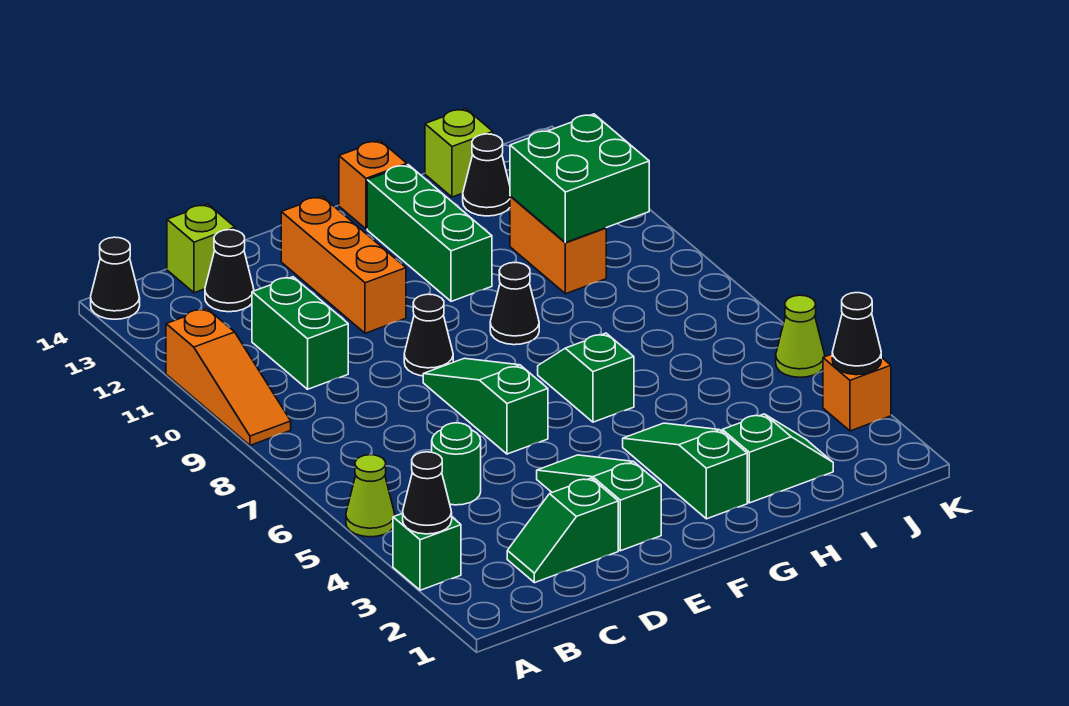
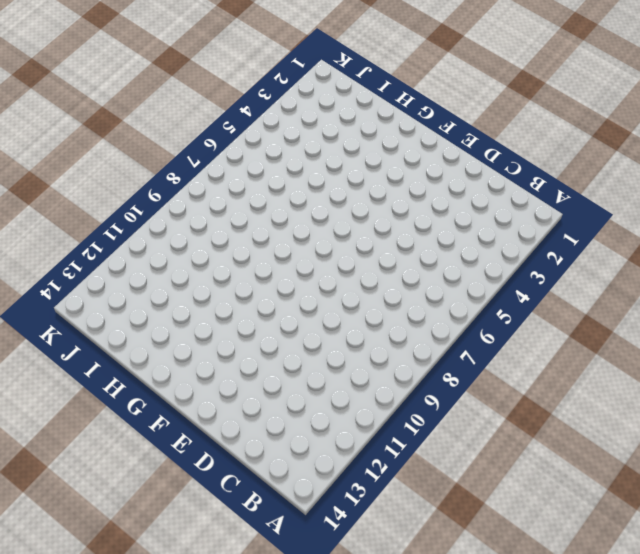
none -> green 1x1 brick [393,513,461,590]
none -> lime 1x1 cone [346,455,395,537]
none -> orange 1x3 slope [166,309,291,445]

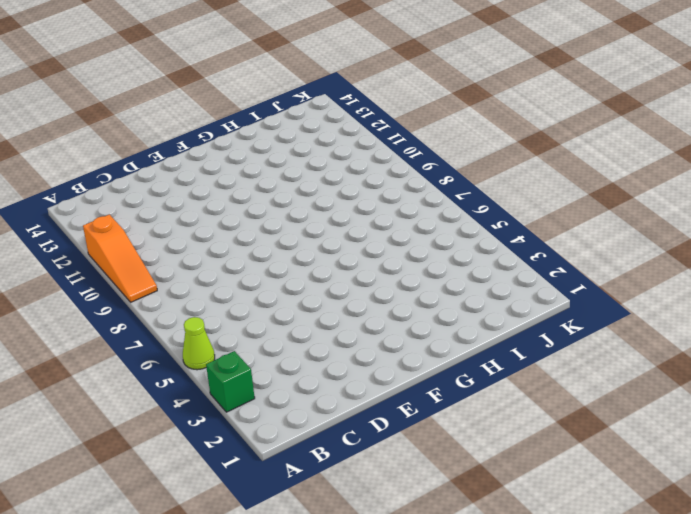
none -> black 1x1 cone [91,237,140,319]
none -> green 1x2 slope [507,478,618,583]
none -> green 1x1 round brick [432,423,481,505]

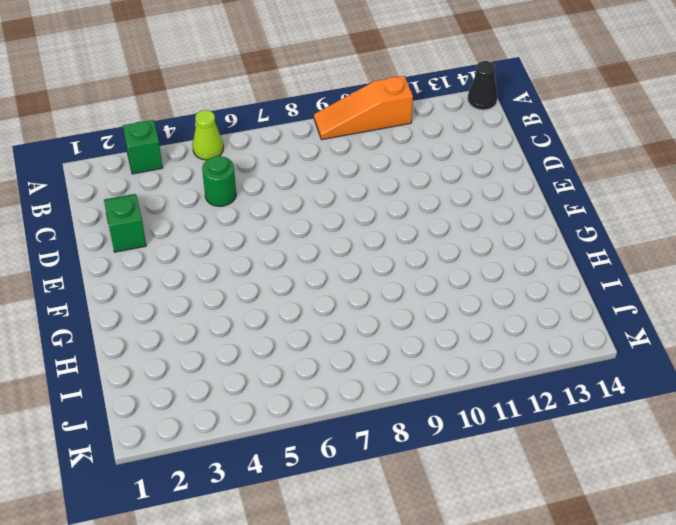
none -> green 1x2 brick [252,277,348,389]
none -> black 1x1 cone [205,230,254,312]
none -> lime 1x1 brick [167,204,235,293]

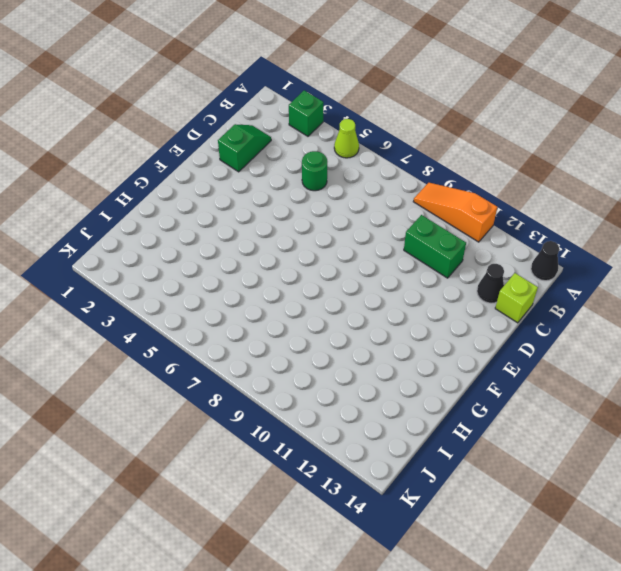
none -> green 1x3 slope [537,455,661,551]
none -> green 1x3 slope [423,358,548,454]
none -> black 1x1 cone [404,294,453,376]

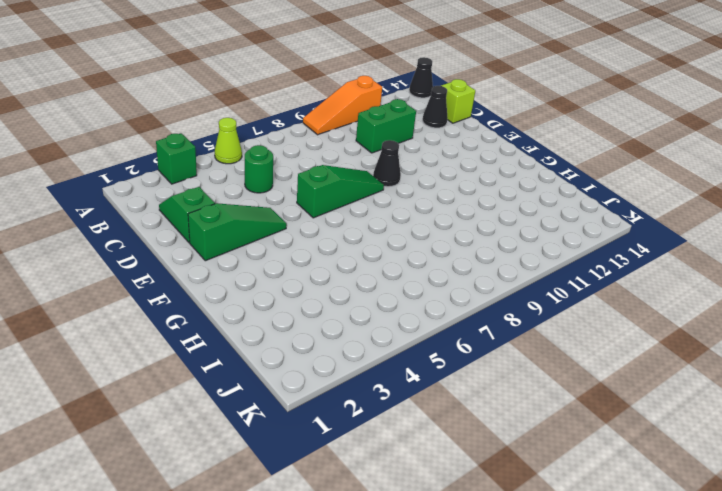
none -> orange 1x3 brick [281,197,406,333]
none -> green 1x3 slope [623,423,747,519]
none -> green 1x2 slope [538,333,634,422]

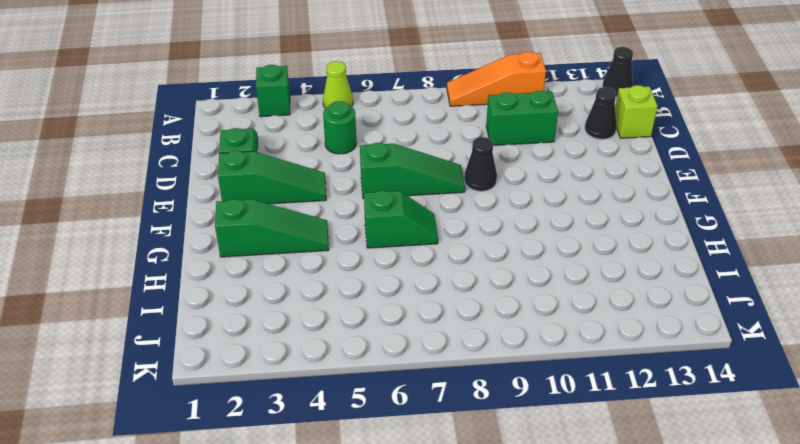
none -> orange 1x3 brick [281,197,406,333]
none -> black 1x1 cone [490,263,539,345]
none -> green 1x3 brick [367,165,492,301]

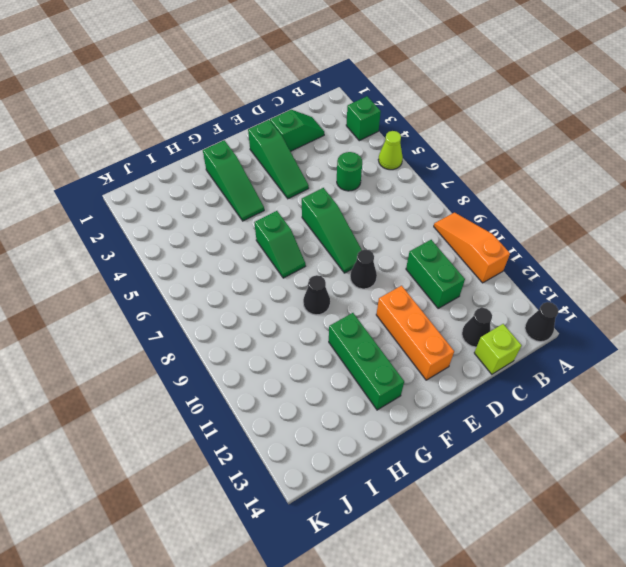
none -> orange 1x1 brick [339,141,407,229]
none -> green 1x2 slope [722,414,833,503]
none -> orange 1x2 brick [510,196,606,294]

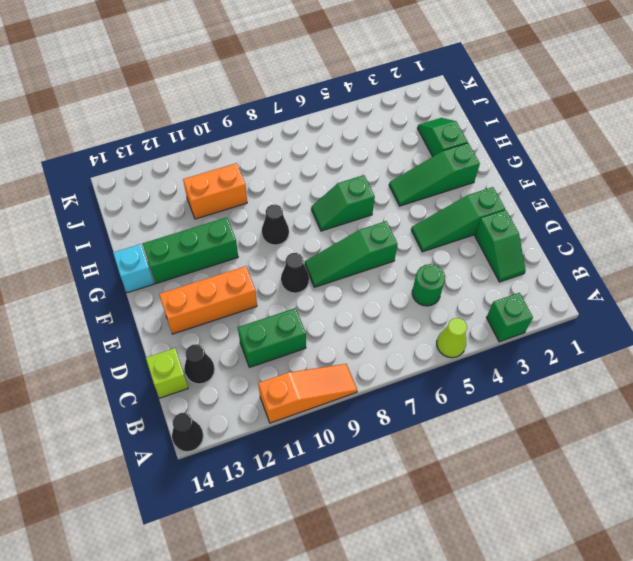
cyan 1x1 brick [113,244,154,293] -> orange 1x1 brick [339,141,407,229]
none -> black 1x1 cone [463,134,510,216]
none -> lime 1x1 brick [425,109,493,197]
none -> orange 1x1 brick [823,354,891,431]

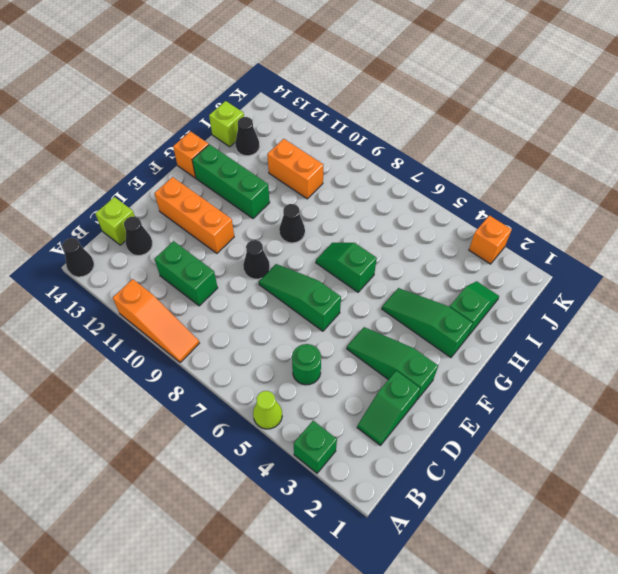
none -> lime 1x1 cone [776,295,825,377]
none -> black 1x1 cone [403,452,452,534]
none -> green 2x2 brick [510,114,649,243]

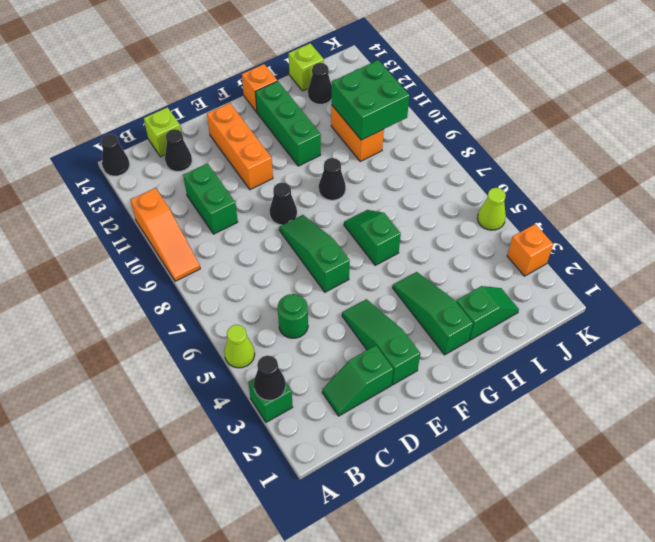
none -> black 1x1 cone [832,293,881,375]

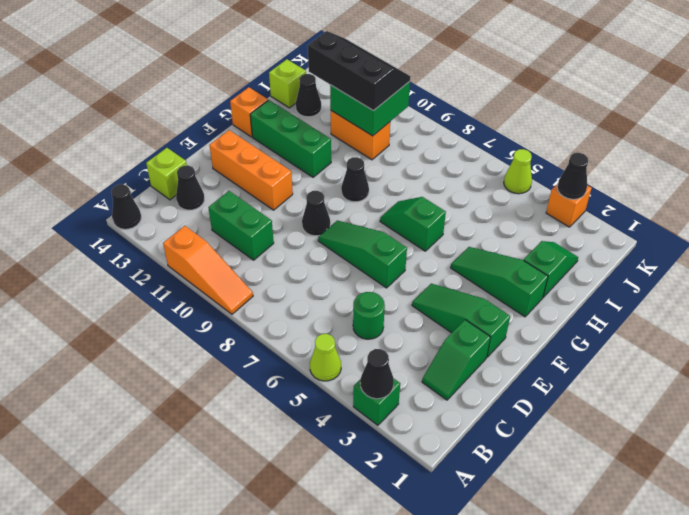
black 2x3 slope [308,31,410,111] -> none

